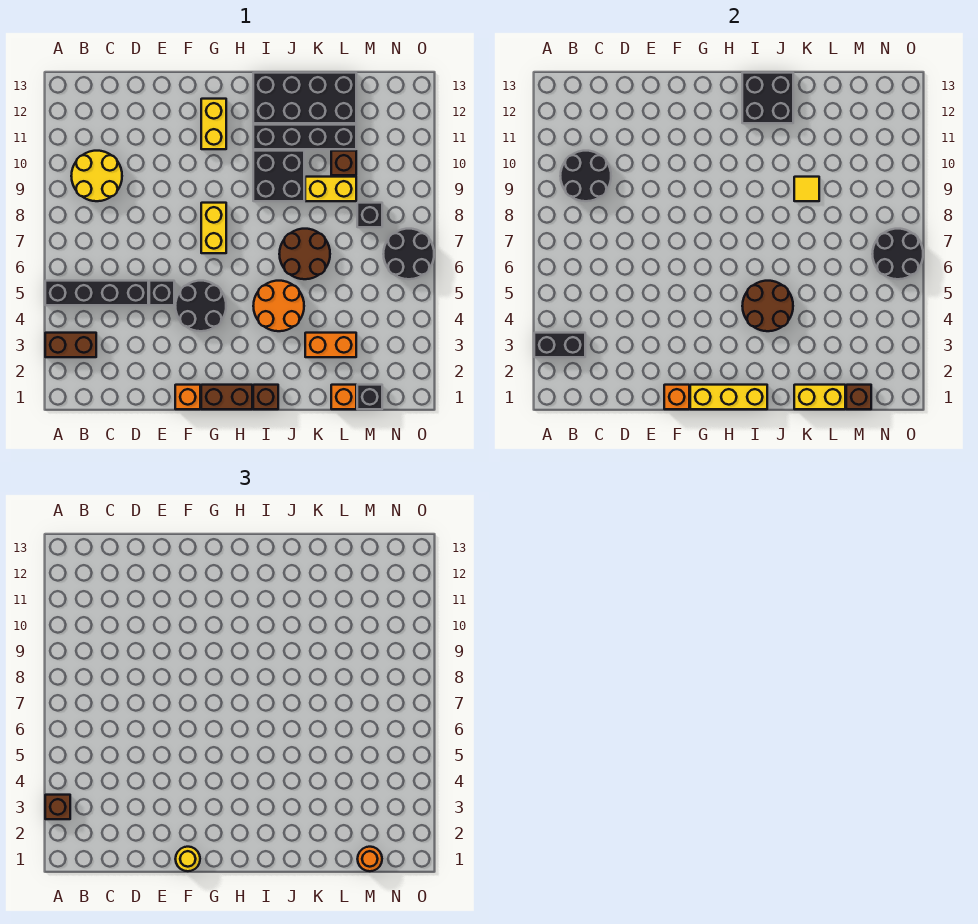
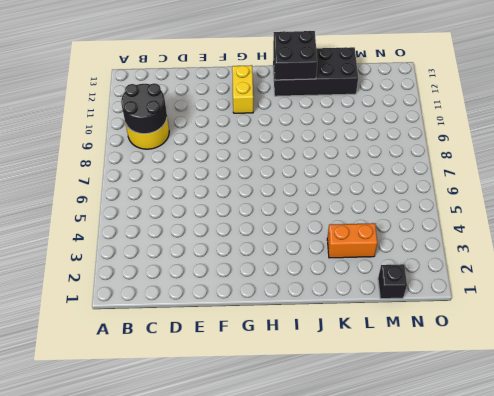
none -> brown 1x2 brick [45,333,96,357]
none -> black 1x4 brick [45,281,148,305]
none -> black 1x1 brick [149,281,174,305]
none -> orange 1x1 brick [175,385,200,409]

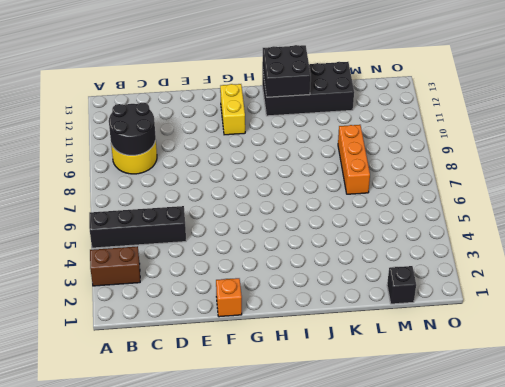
orange 1x3 brick [338,125,370,194] -> yellow 1x2 brick [305,177,356,201]
none -> black 1x1 brick [149,281,174,305]
none -> black 2x2 round brick [175,281,226,331]
none -> brown 1x2 brick [201,385,252,409]
none -> yellow 1x2 brick [201,203,226,253]

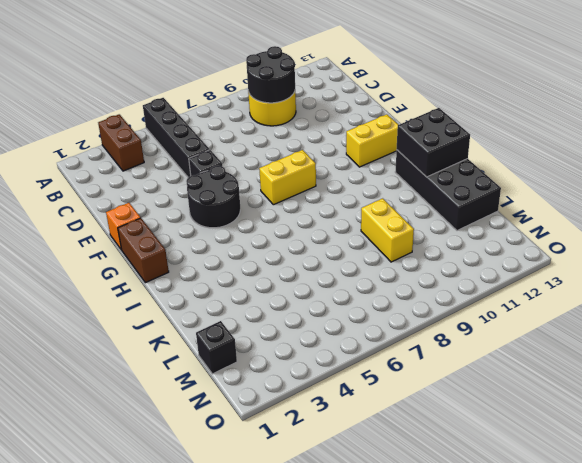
none -> brown 1x1 brick [253,385,278,409]
none -> orange 2x2 round brick [253,281,304,331]
none -> black 2x2 brick [253,151,304,201]
none -> black 1x4 brick [253,125,356,149]

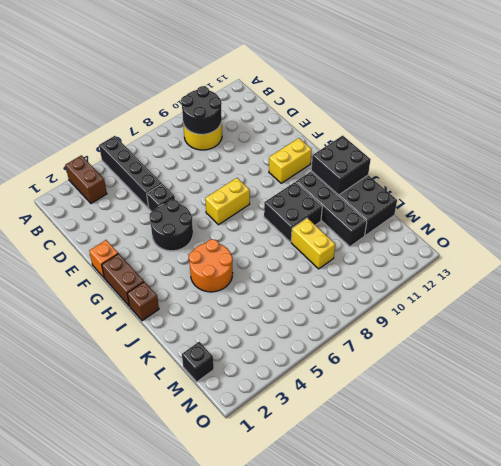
none -> brown 2x2 round brick [279,229,330,279]
none -> orange 1x2 brick [305,333,356,357]
none -> orange 1x1 brick [331,385,356,409]
none -> brown 1x1 brick [331,151,356,175]

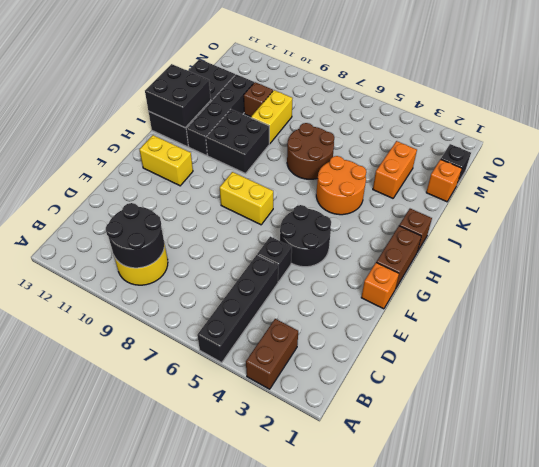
none -> black 1x1 brick [357,203,382,227]
none -> black 2x2 round brick [383,229,434,279]
none -> black 1x2 brick [534,333,585,357]
none -> orange 1x1 brick [664,385,689,409]

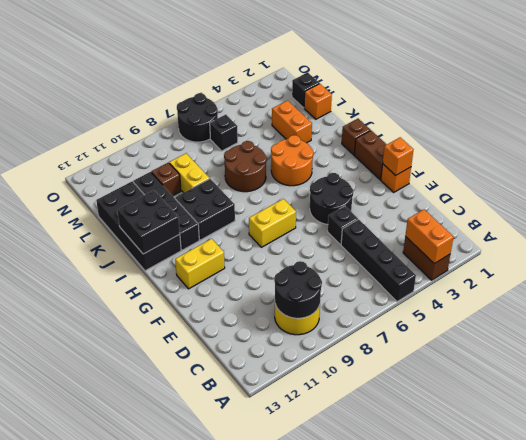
orange 1x2 brick [405,210,453,264] -> black 1x2 brick [534,333,585,357]
black 1x1 brick [210,114,238,151] -> black 1x1 brick moved to [357,203,382,227]
none -> yellow 1x3 brick [690,385,767,409]
none -> brown 2x2 round brick [742,281,793,331]
none -> yellow 1x2 brick [794,385,845,409]
none -> yellow 1x1 tile [794,177,819,201]

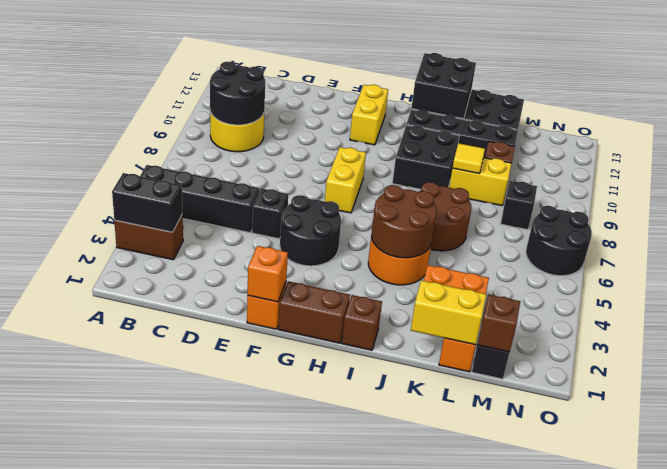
none -> yellow 1x3 brick [690,385,767,409]
none -> black 2x2 round brick [872,229,923,279]
none -> brown 1x1 brick [45,795,70,819]
none -> yellow 1x1 round brick [176,847,200,871]

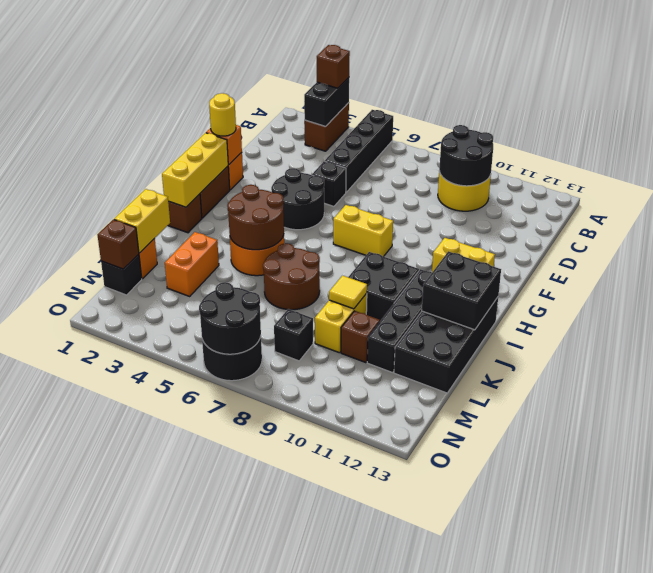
none -> orange 1x1 round brick [358,847,382,871]

